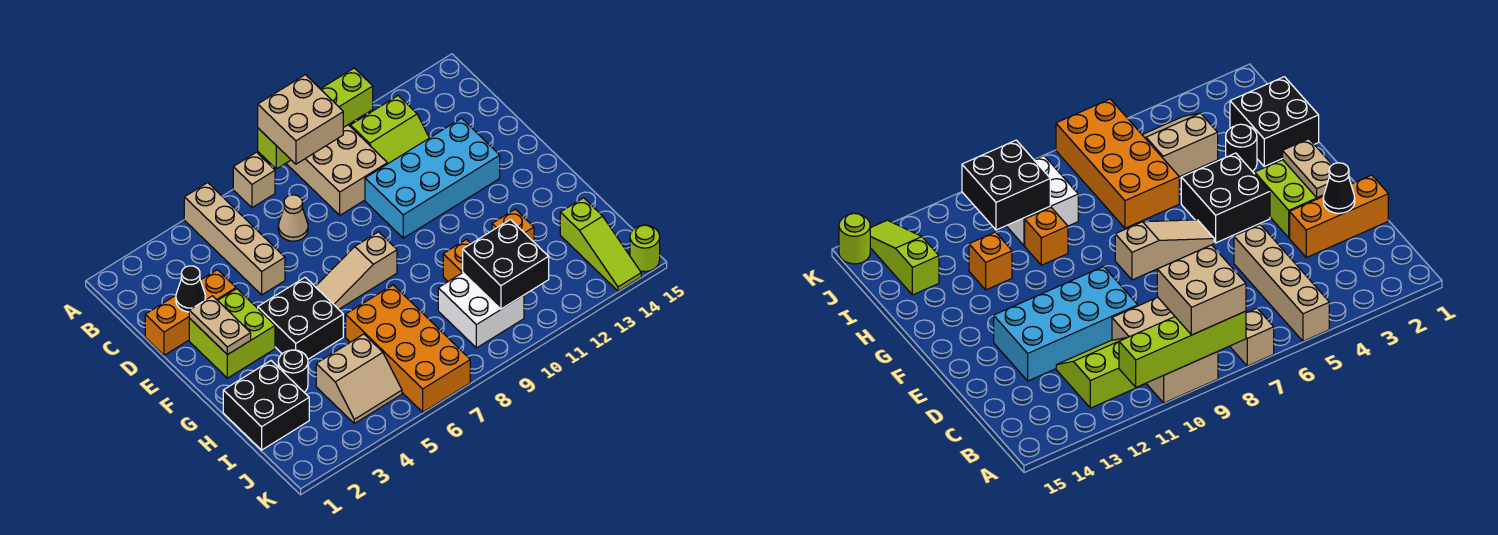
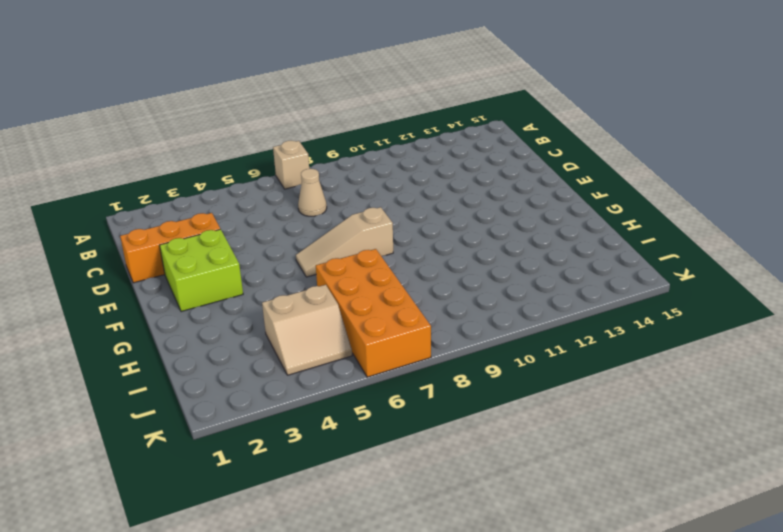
none -> tan 1x4 brick [184,183,285,295]
none -> tan 2x3 brick [286,125,387,215]
none -> lime 2x2 slope [350,96,429,164]

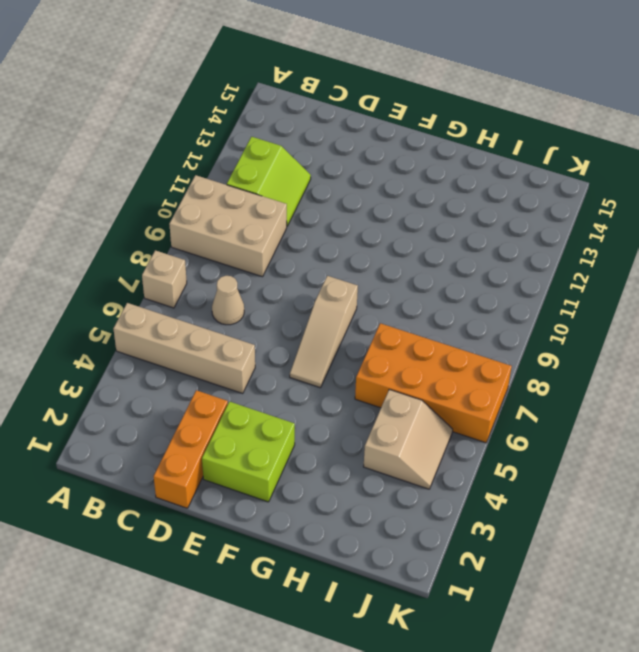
none -> cyan 2x4 brick [365,118,500,238]
none -> black 2x2 brick [258,277,343,359]
none -> black 2x2 brick [223,361,309,450]

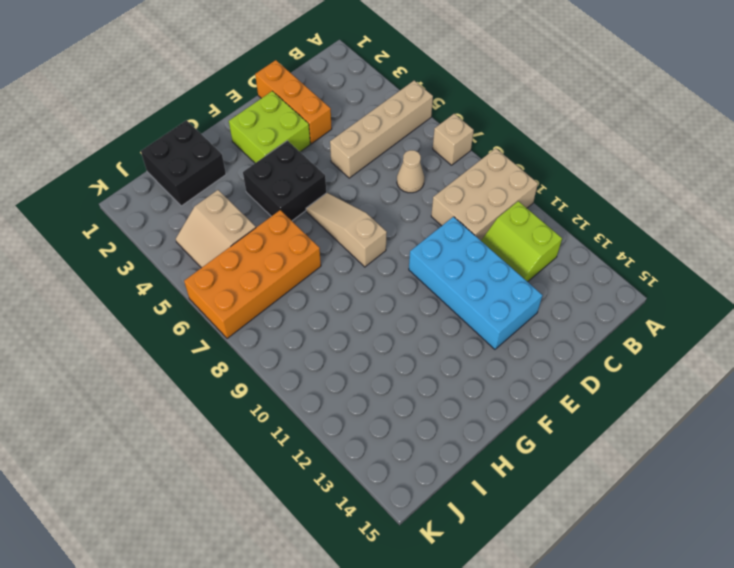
none -> black 1x1 round brick [278,350,308,392]
none -> orange 1x1 brick [443,239,471,281]
none -> orange 1x1 brick [492,209,534,242]

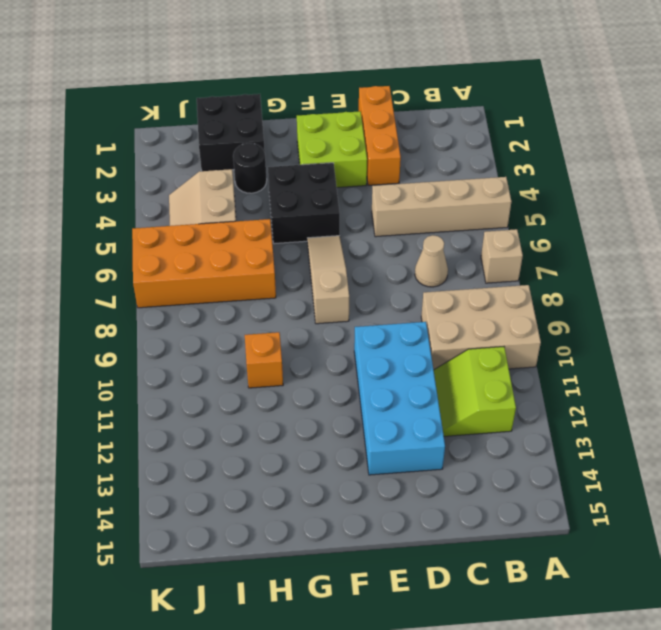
none -> orange 1x1 brick [492,209,534,242]
none -> white 2x2 brick [438,273,524,348]
none -> lime 1x3 slope [560,198,641,291]

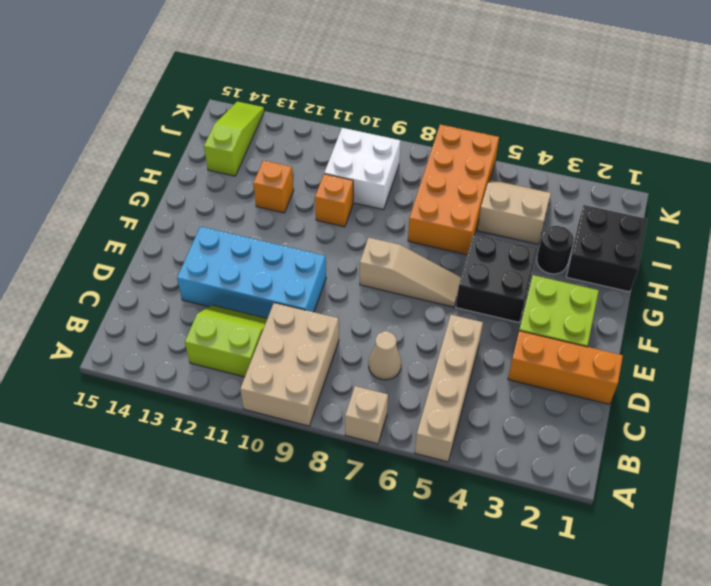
none -> lime 1x1 round brick [630,225,660,272]
none -> lime 1x4 brick [258,68,373,169]
none -> black 1x1 cone [176,266,206,312]

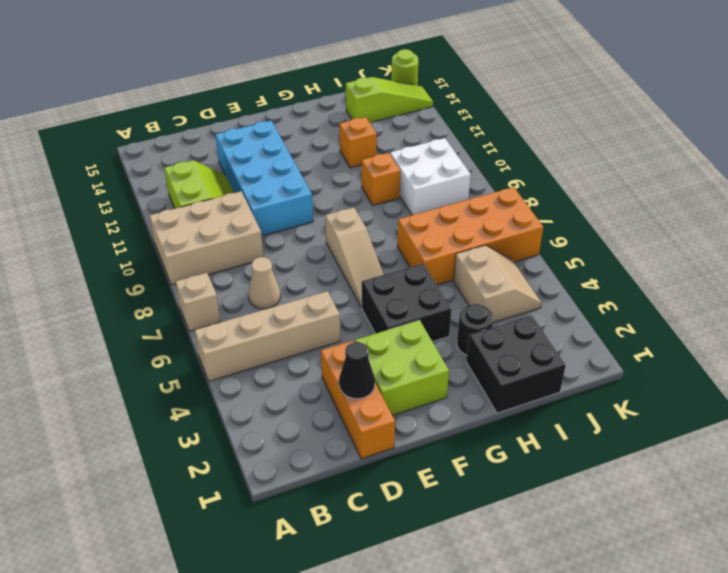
none -> lime 1x4 brick [258,68,373,169]
none -> tan 1x2 plate [189,296,251,355]
none -> black 2x2 brick [463,220,549,309]

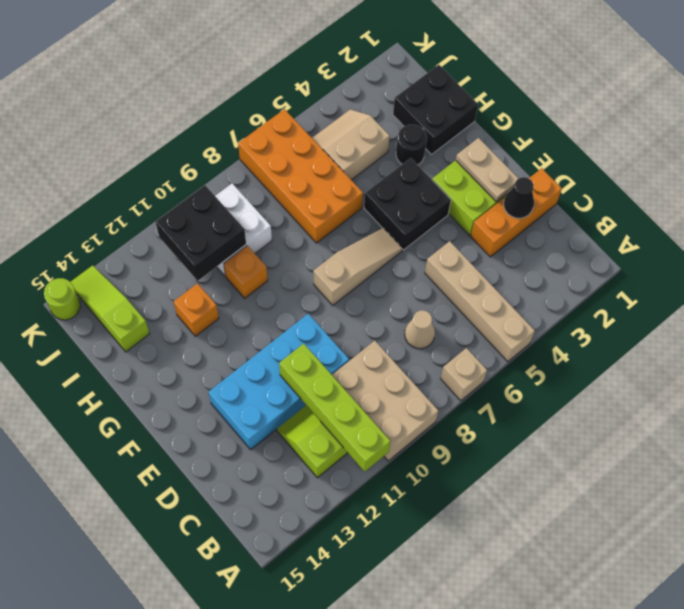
lime 1x4 brick [279,344,390,471] -> lime 1x4 brick turned to [258,68,373,169]
none -> tan 2x2 brick [258,75,343,164]

